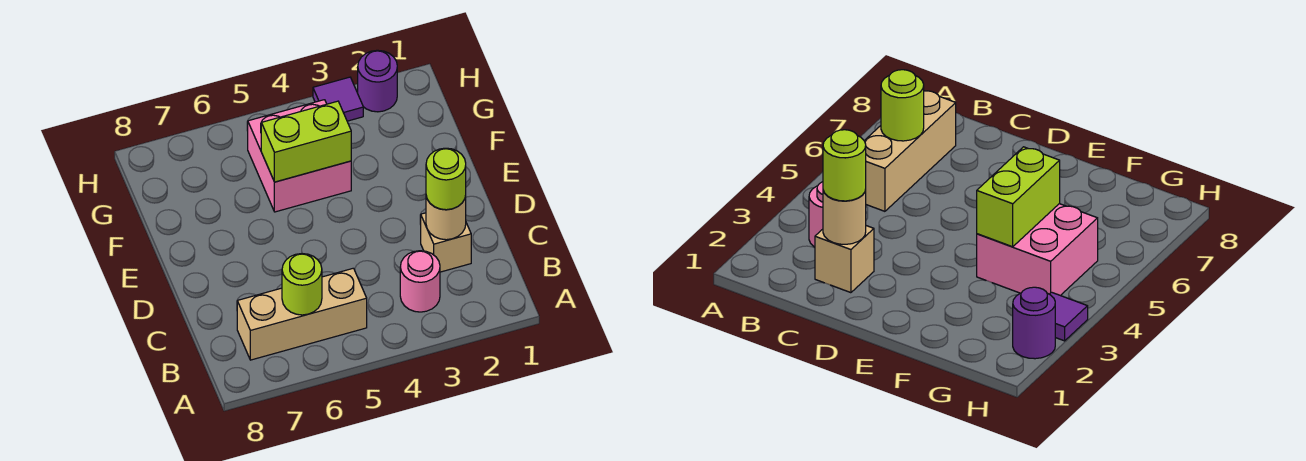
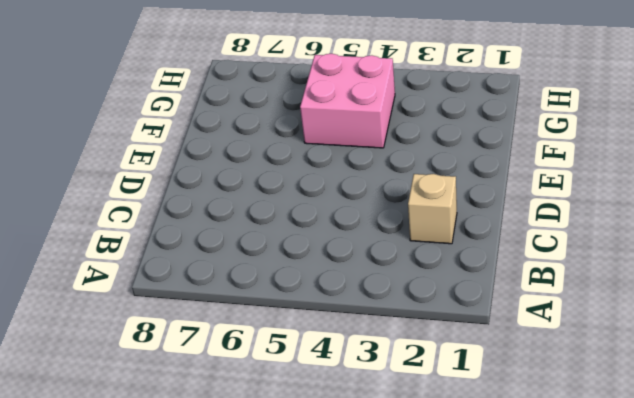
none -> pink 1x1 round brick [400,251,440,312]
none -> tan 1x3 brick [237,268,367,360]

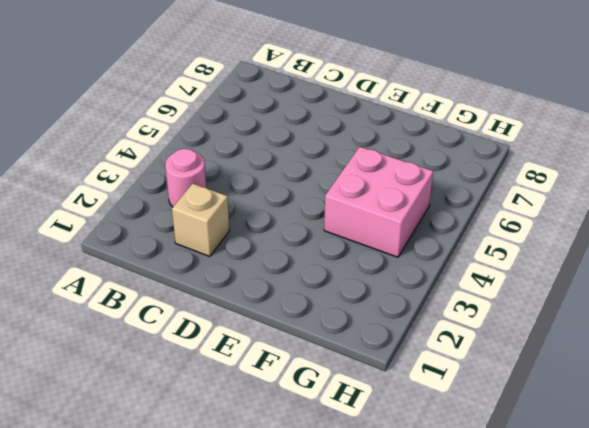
none -> tan 1x3 brick [237,268,367,360]
none -> purple 1x1 round brick [358,50,397,112]

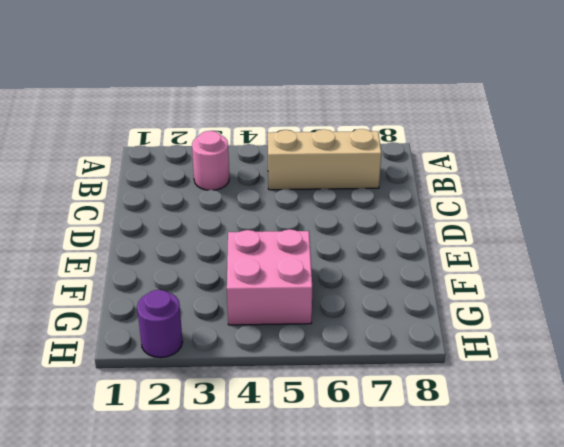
none -> tan 1x1 brick [421,213,471,272]
none -> purple 1x1 tile [313,77,363,121]

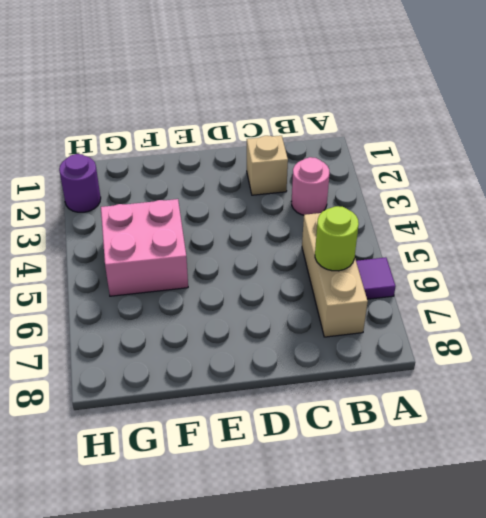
purple 1x1 tile [356,257,396,299] -> purple 1x1 tile moved to [313,77,363,121]
none -> tan 1x1 round brick [426,196,466,240]
none -> lime 1x2 brick [261,101,351,182]

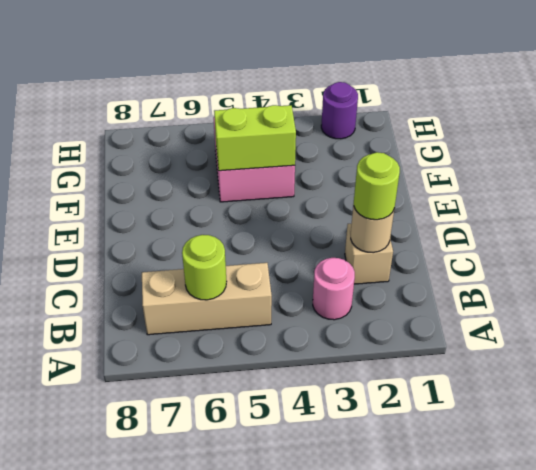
none -> purple 1x1 tile [313,77,363,121]

